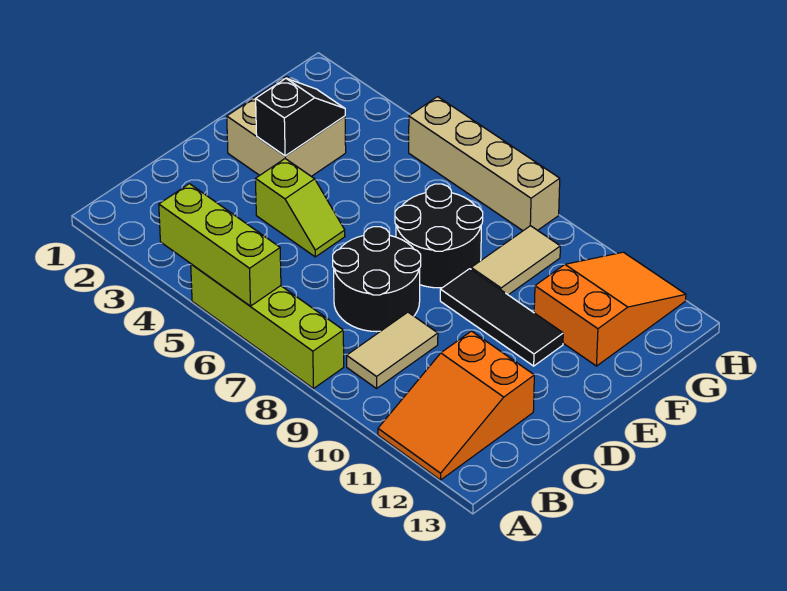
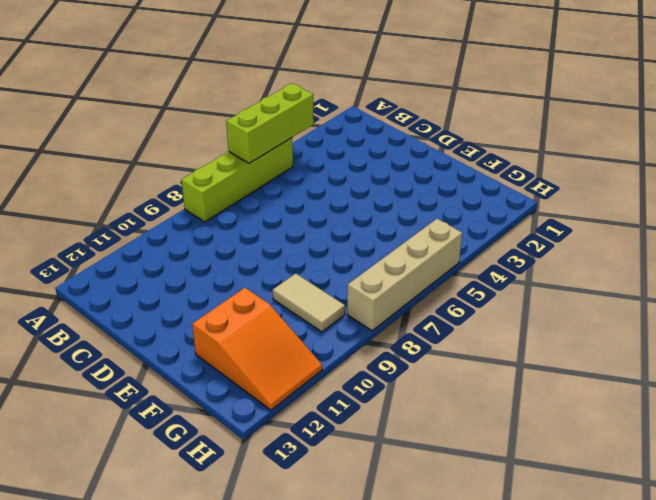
none -> orange 2x3 slope [378,331,534,480]
none -> tan 1x2 tile [347,312,438,388]
none -> black 2x2 round brick [333,227,421,332]

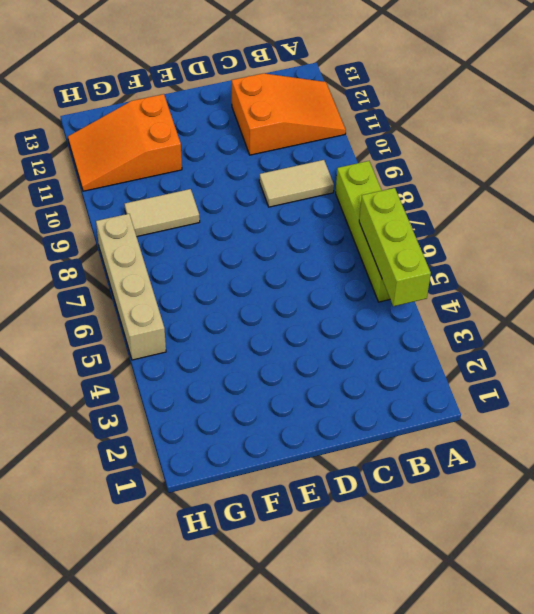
none -> black 2x2 round brick [333,227,421,332]
none -> lime 1x2 slope [255,159,345,257]
none -> tan 2x2 brick [227,76,346,176]

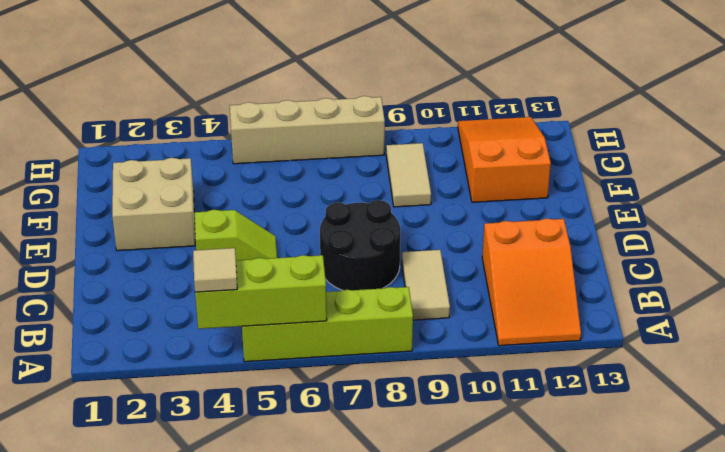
tan 1x1 tile [193,248,237,292] -> none
none -> black 2x2 round brick [395,184,483,288]
none -> black 1x3 tile [440,269,563,366]
none -> black 1x2 slope [256,79,345,156]

